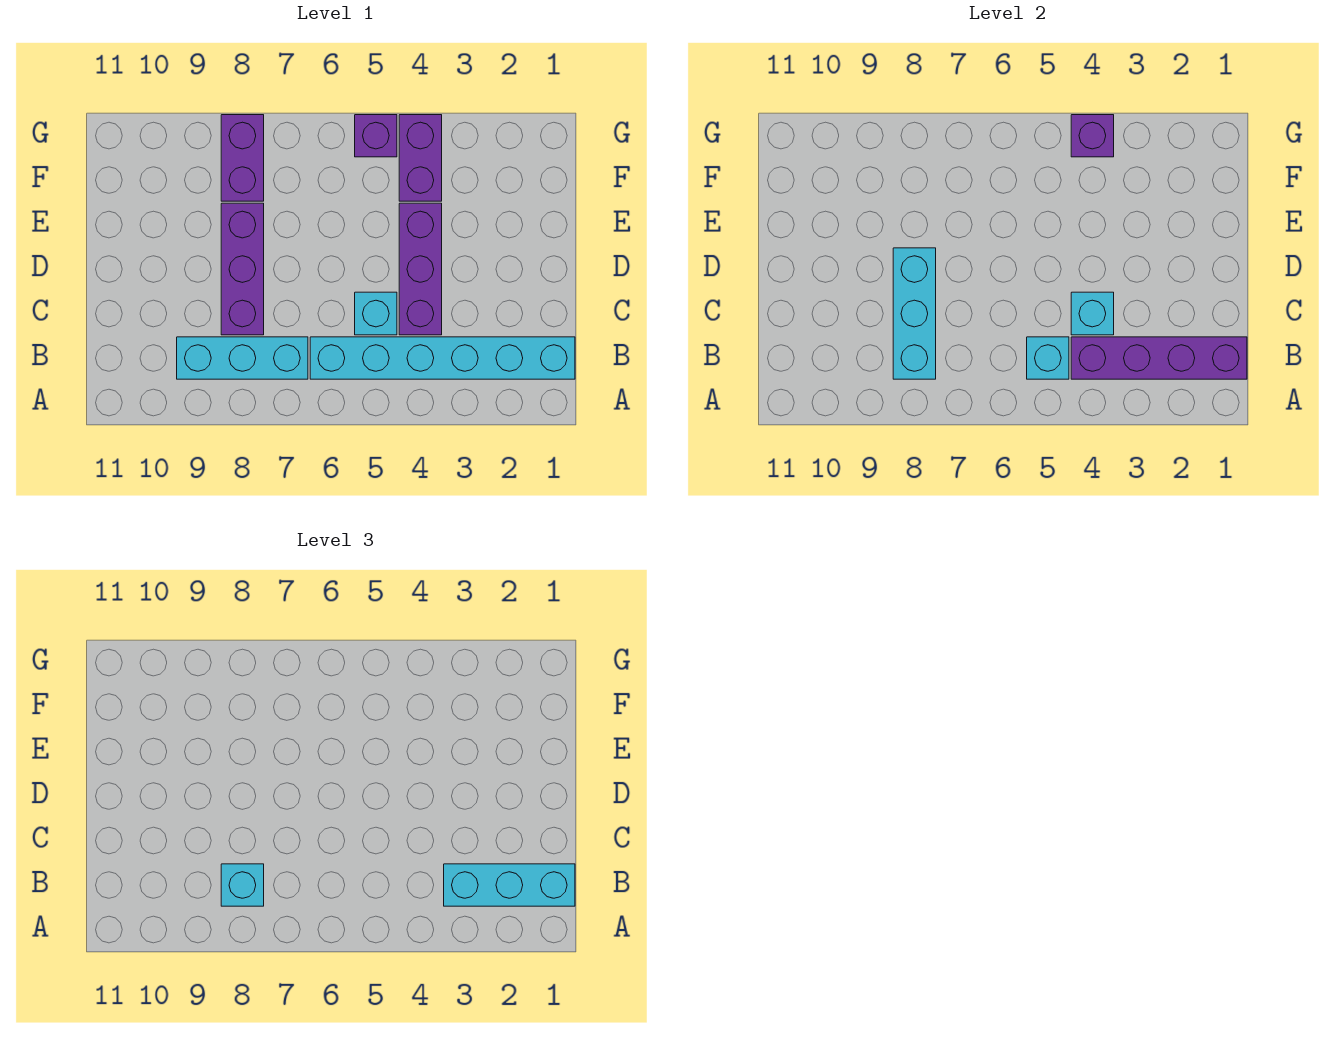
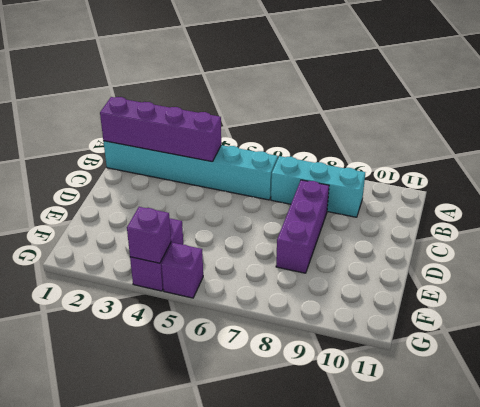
none -> purple 1x3 brick [399,203,442,335]
none -> cyan 1x1 brick [355,292,397,335]
none -> purple 1x2 brick [221,115,264,201]

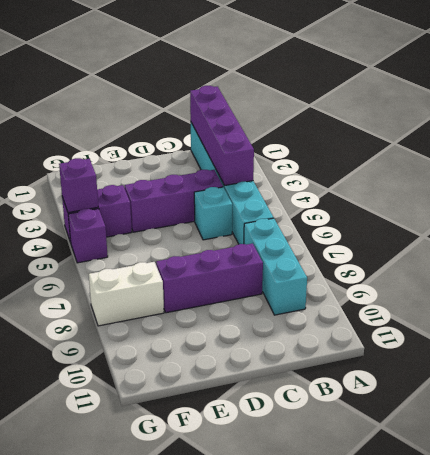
white 1x2 brick [89,262,164,326] -> purple 1x2 brick [221,115,264,201]
none -> cyan 1x1 brick [1027,337,1069,379]
none -> cyan 1x3 brick [893,248,936,379]
none -> cyan 1x1 brick [1071,292,1114,335]

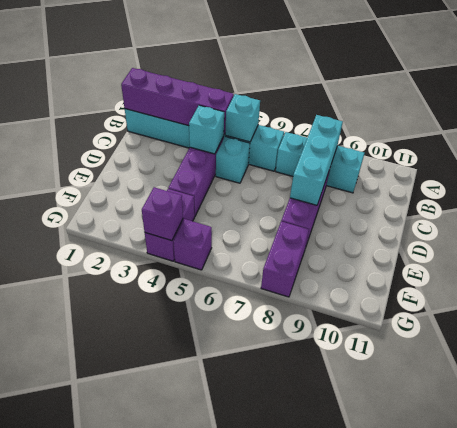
none -> cyan 1x3 brick [444,864,575,906]
none -> cyan 1x1 brick [221,864,264,906]

